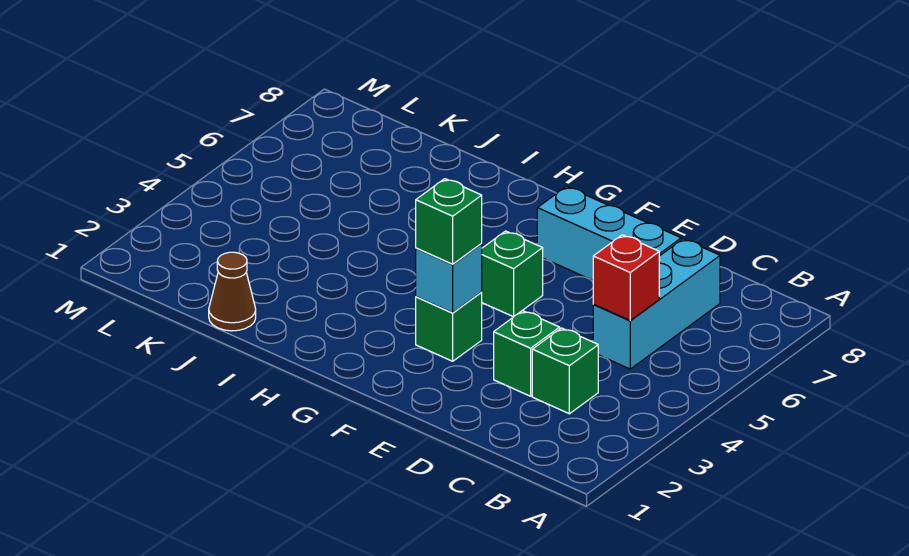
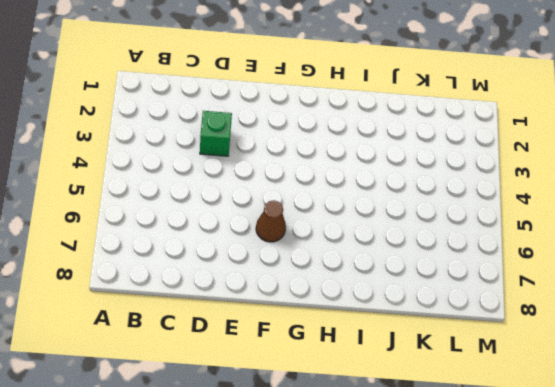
brown 1x1 cone [256,200,286,242] -> brown 1x1 cone moved to [209,252,256,331]
none -> green 1x1 brick [532,328,598,414]
none -> cyan 1x3 brick [593,239,720,369]

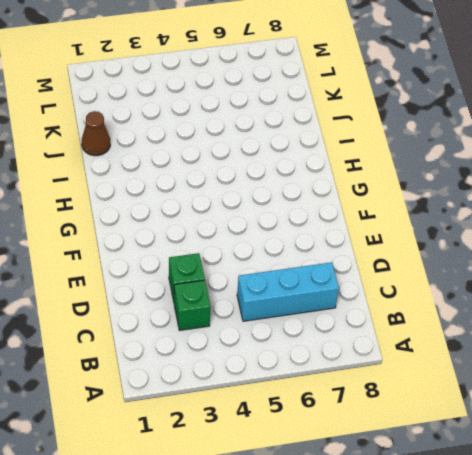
none -> cyan 1x3 brick [537,187,681,280]
none -> green 1x1 brick [416,292,482,361]

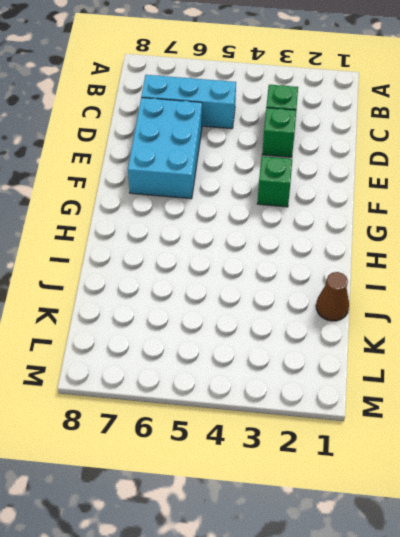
cyan 2x3 brick [128,98,202,199] -> cyan 1x3 brick [537,187,681,280]
none -> green 1x1 brick [482,231,543,317]
none -> red 1x1 brick [593,235,659,321]

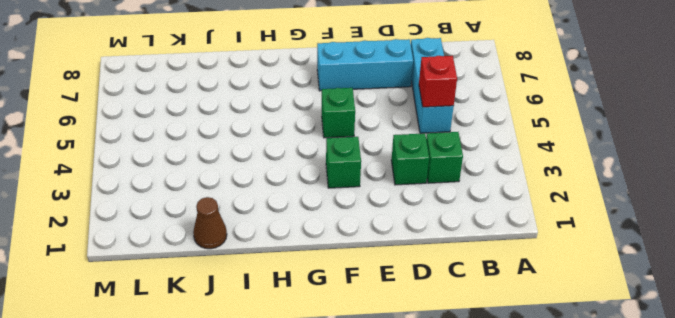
none -> cyan 1x1 brick [416,244,482,313]
none -> green 1x1 brick [416,179,482,264]

